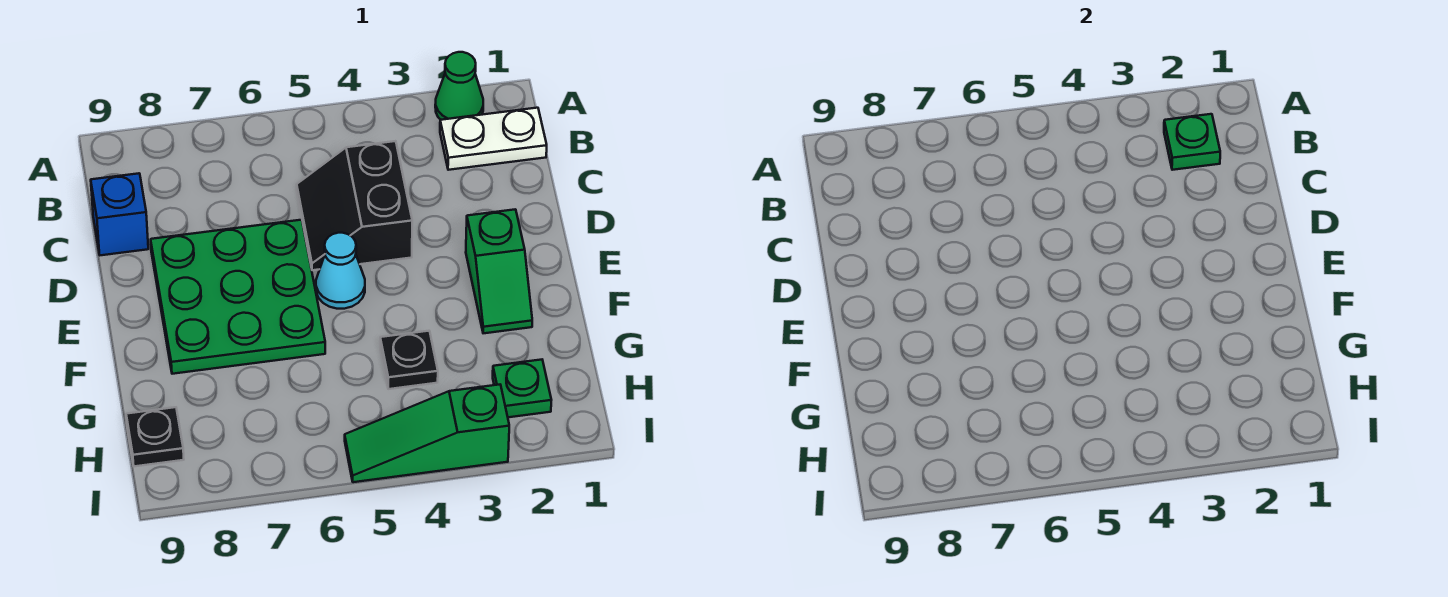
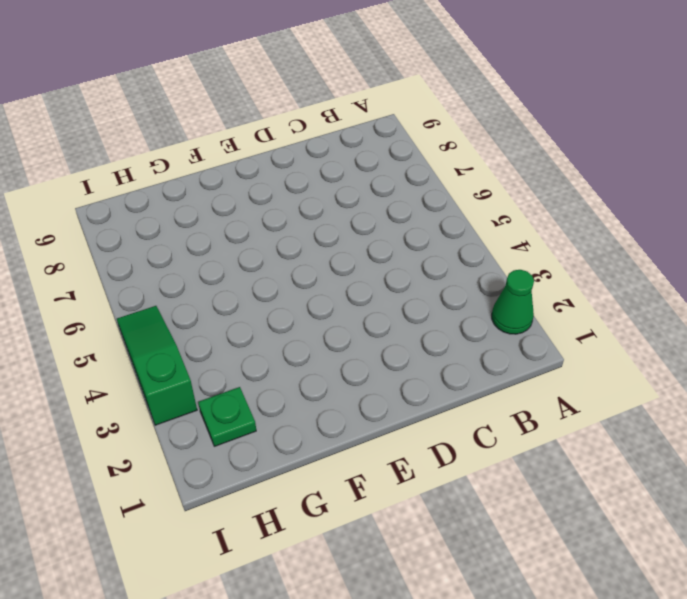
none -> white 1x2 plate [440,108,547,170]
none -> black 2x2 slope [297,141,412,270]
none -> blue 1x1 brick [91,173,148,255]

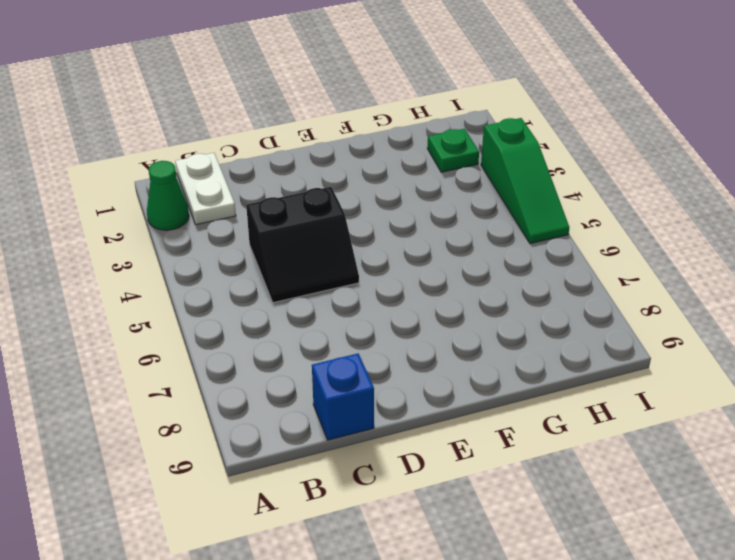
none -> green 3x3 plate [151,220,325,374]
none -> green 1x2 slope [466,209,532,333]
none -> cyan 1x1 cone [316,233,365,309]

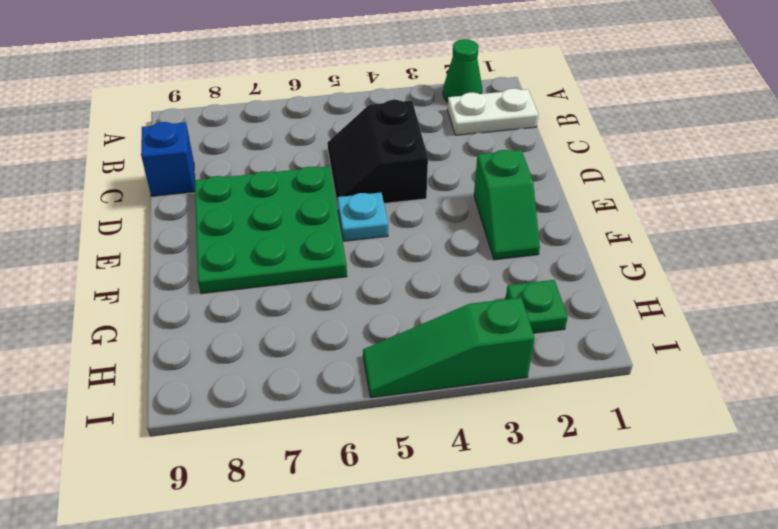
cyan 1x1 plate [337,192,388,241] -> cyan 1x1 cone [316,233,365,309]
none -> black 1x1 plate [380,331,438,389]
none -> black 1x1 plate [126,407,184,466]
none -> green 1x1 plate [1164,114,1220,170]

